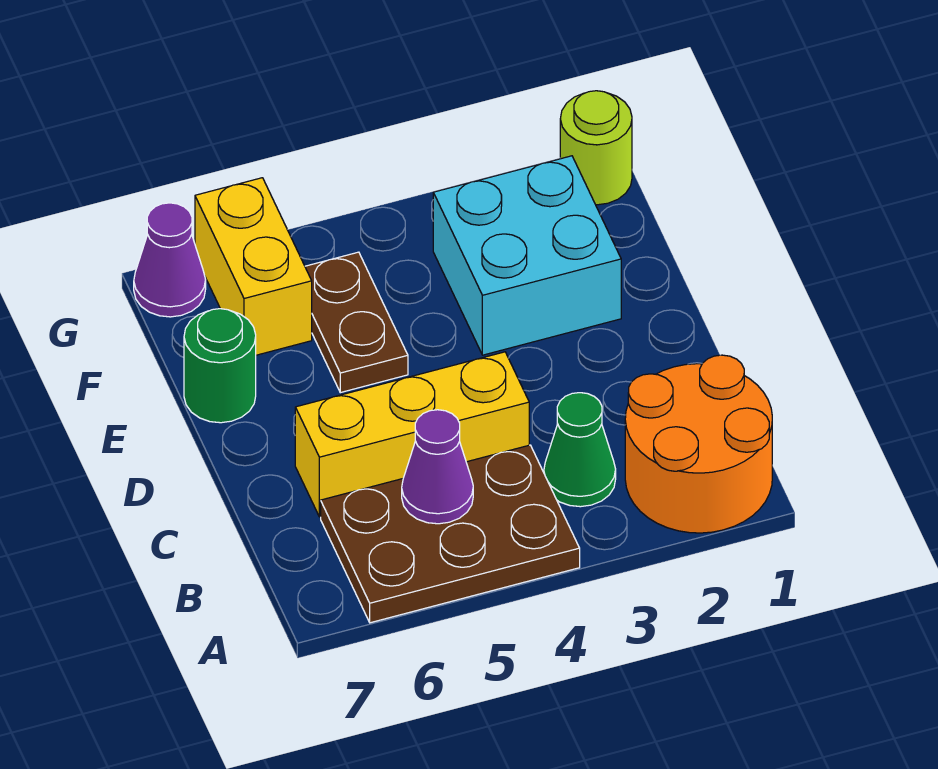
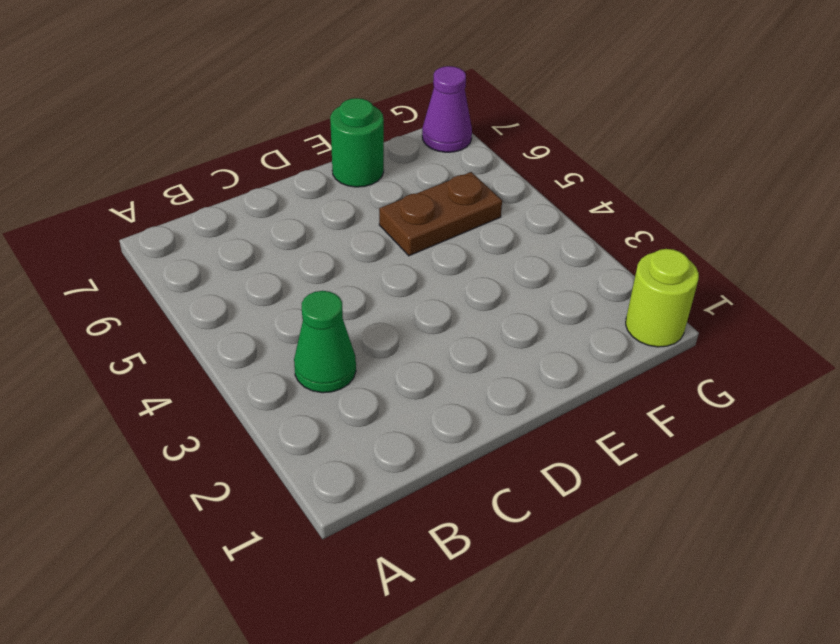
none -> orange 2x2 round brick [625,355,772,533]
none -> brown 2x3 plate [321,445,580,623]

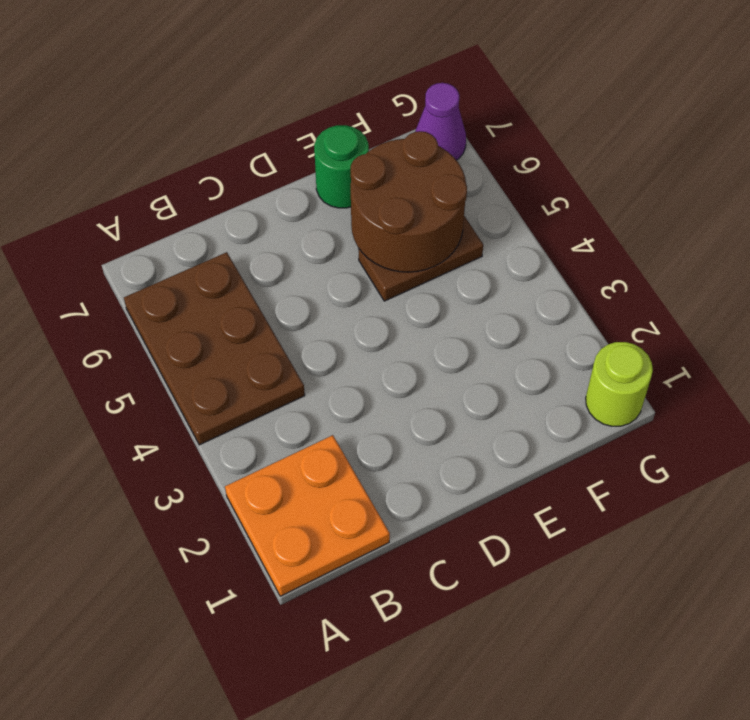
orange 2x2 plate [225,435,390,596] -> orange 2x2 round brick [625,355,772,533]
brown 2x2 round brick [351,131,467,272] -> none
none -> green 1x1 cone [544,393,616,507]
none -> yellow 1x3 brick [295,352,529,517]

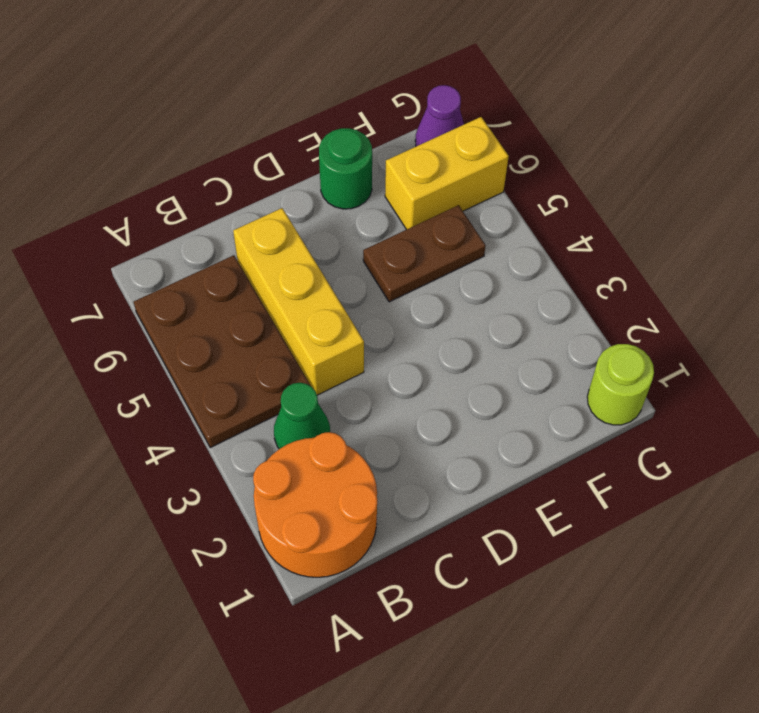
none -> cyan 2x2 brick [433,156,621,355]
none -> purple 1x1 cone [402,410,473,524]

